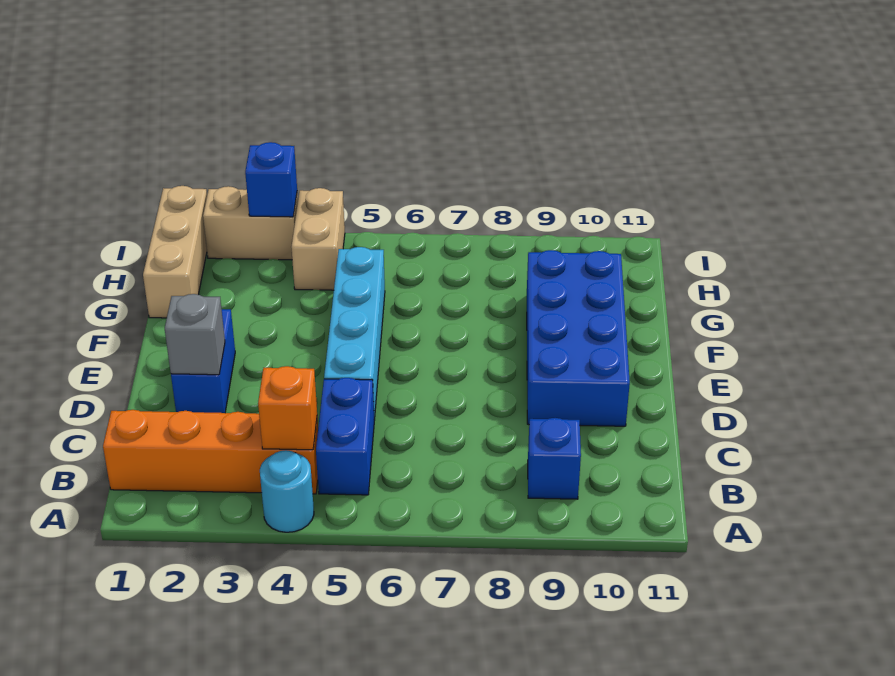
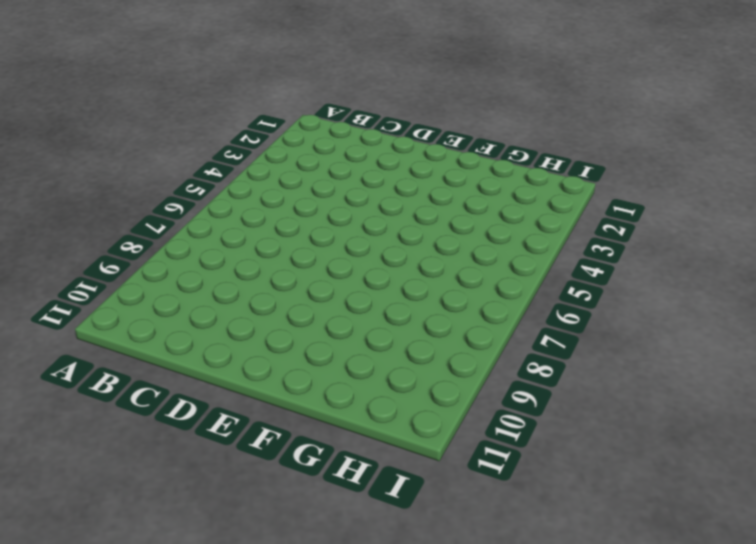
none -> cyan 1x1 round brick [260,450,314,532]
none -> orange 1x4 brick [103,410,318,494]
none -> blue 1x2 brick [316,378,374,495]

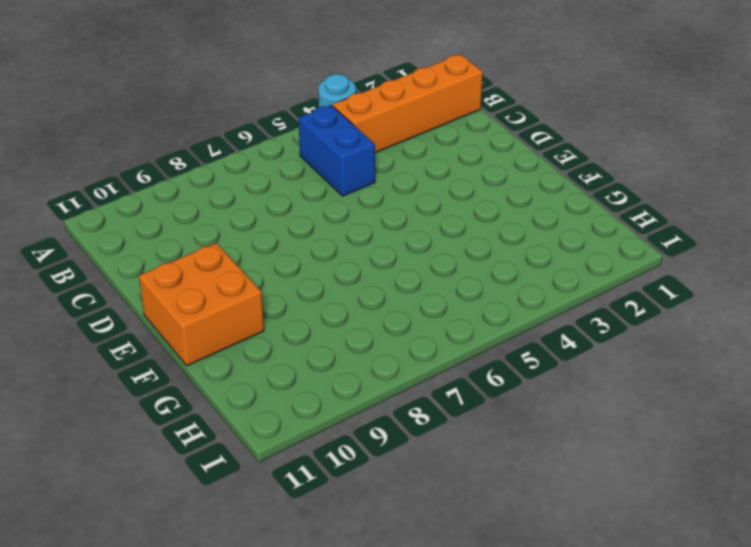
orange 2x2 brick [139,243,264,366] -> blue 2x4 brick [527,250,630,426]
none -> blue 1x1 brick [528,418,581,499]
none -> blue 1x2 brick [171,309,235,413]
none -> cyan 1x4 brick [324,247,385,420]

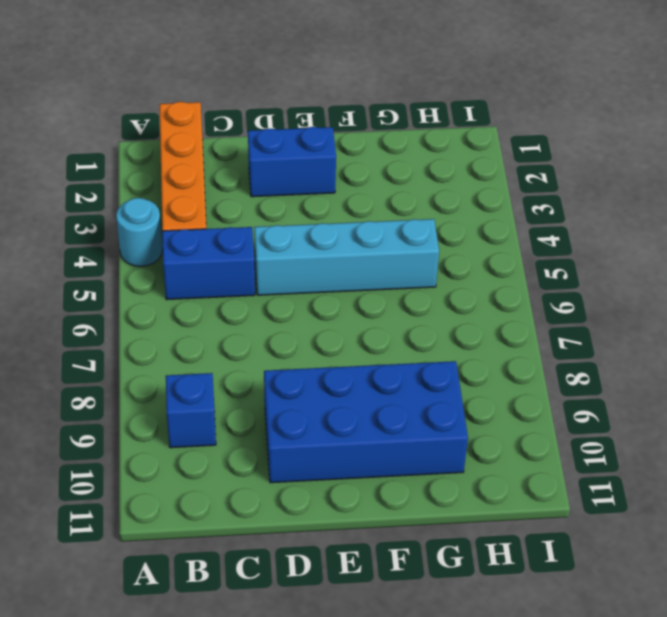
none -> tan 1x3 brick [143,186,207,318]
none -> tan 1x2 brick [291,188,345,290]
none -> tan 1x2 brick [203,186,298,260]

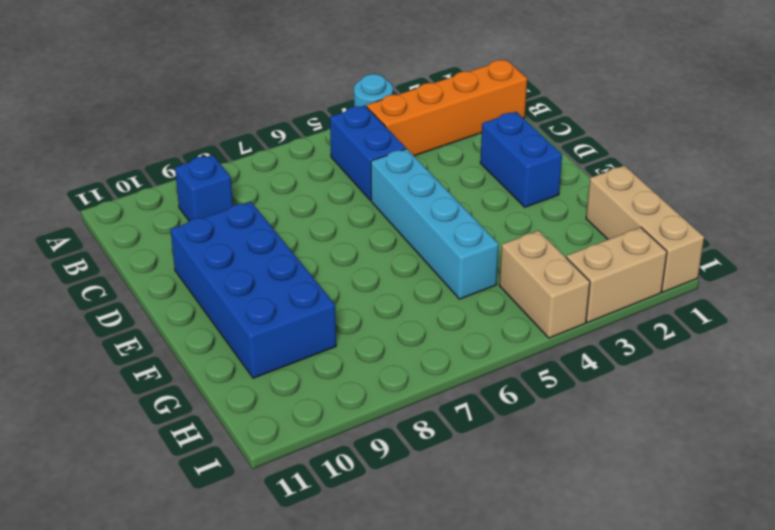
none -> orange 1x1 brick [258,366,317,450]
none -> grey 1x1 brick [165,294,225,375]
none -> blue 1x1 brick [245,142,297,217]

